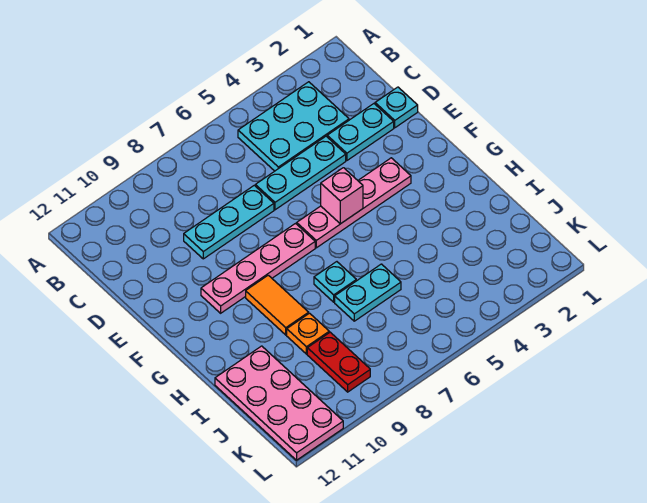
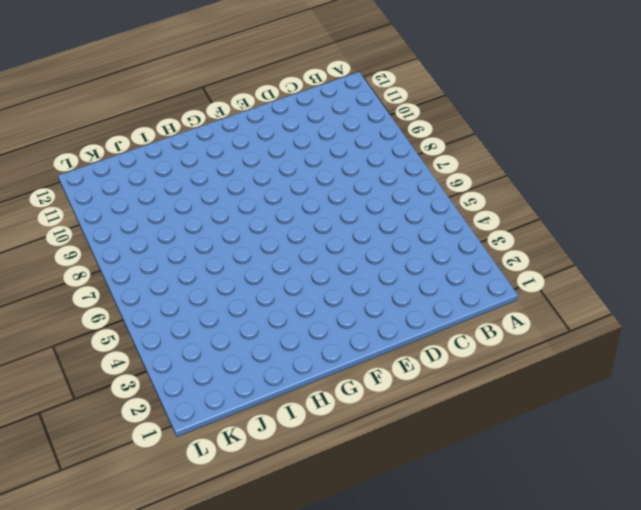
none -> cyan 2x3 plate [238,82,349,171]
none -> cyan 1x1 plate [375,87,418,128]
none -> cyan 1x2 plate [327,104,394,160]

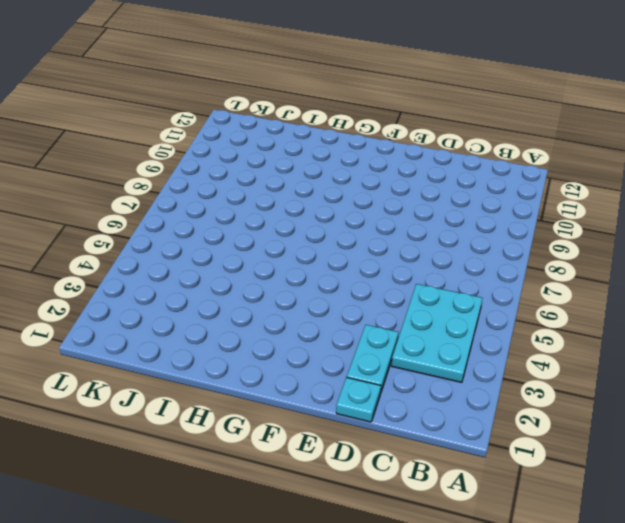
none -> cyan 1x3 plate [255,136,346,210]
none -> cyan 1x3 plate [184,185,274,259]
none -> pink 1x4 plate [297,158,411,248]

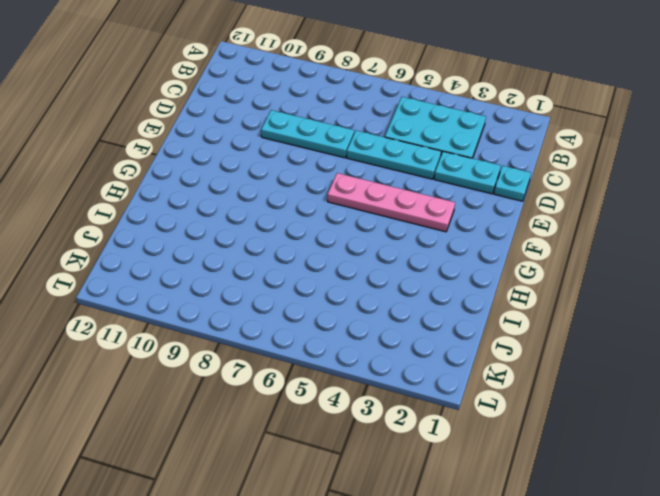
none -> pink 1x4 plate [201,224,315,313]
none -> orange 1x2 tile [246,275,309,335]
none -> cyan 1x1 plate [314,262,356,302]

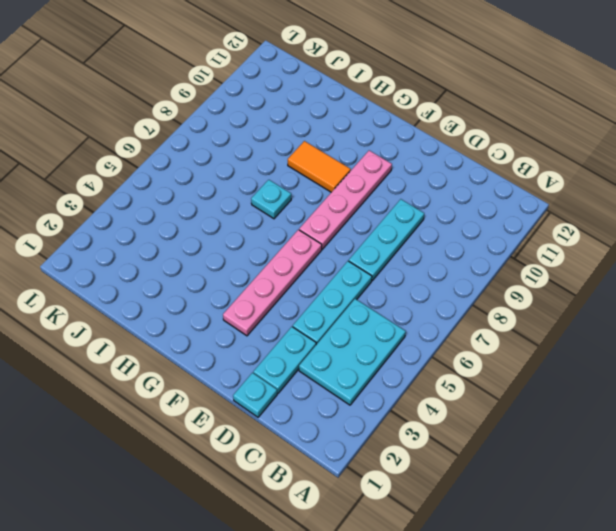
none -> cyan 1x2 plate [335,264,401,321]
none -> orange 1x1 plate [287,313,329,354]
none -> pink 2x4 plate [215,346,343,460]

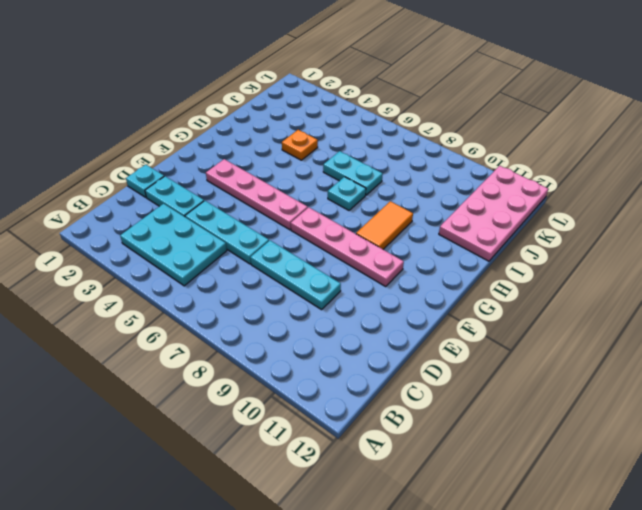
orange 1x1 plate [282,130,318,160] -> orange 1x1 plate moved to [287,313,329,354]
none -> red 1x2 plate [307,332,370,392]
none -> pink 1x1 brick [321,168,363,224]

